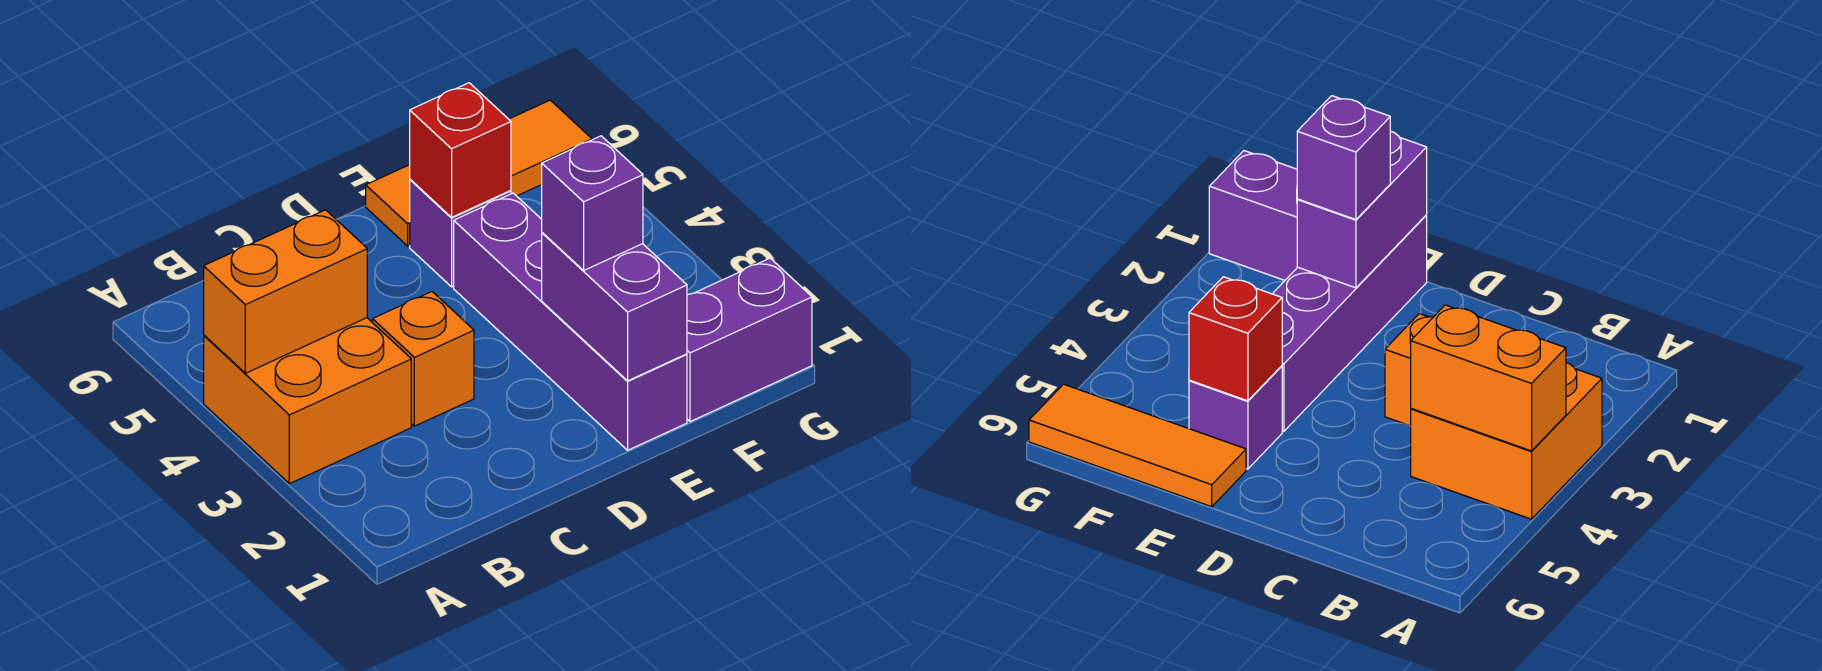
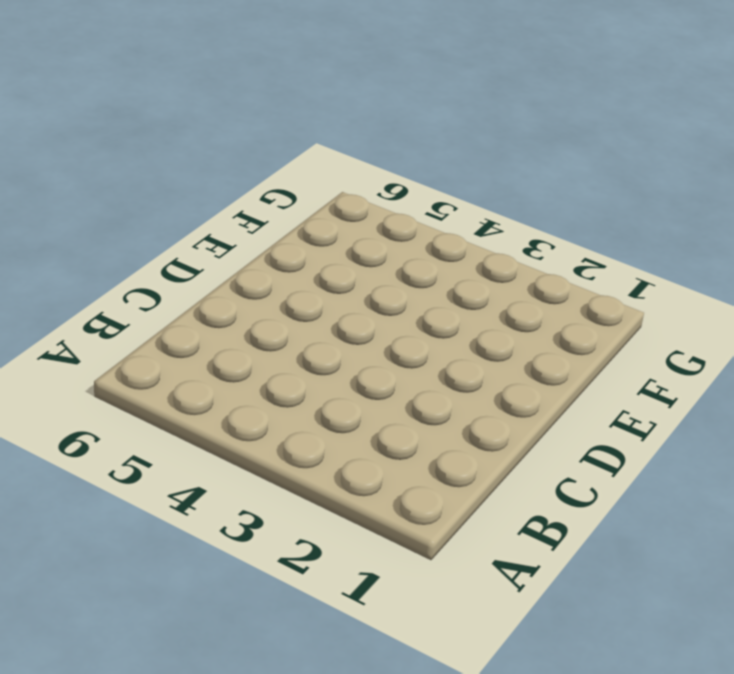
none -> orange 2x2 brick [204,318,411,484]
none -> orange 1x1 brick [373,292,474,426]

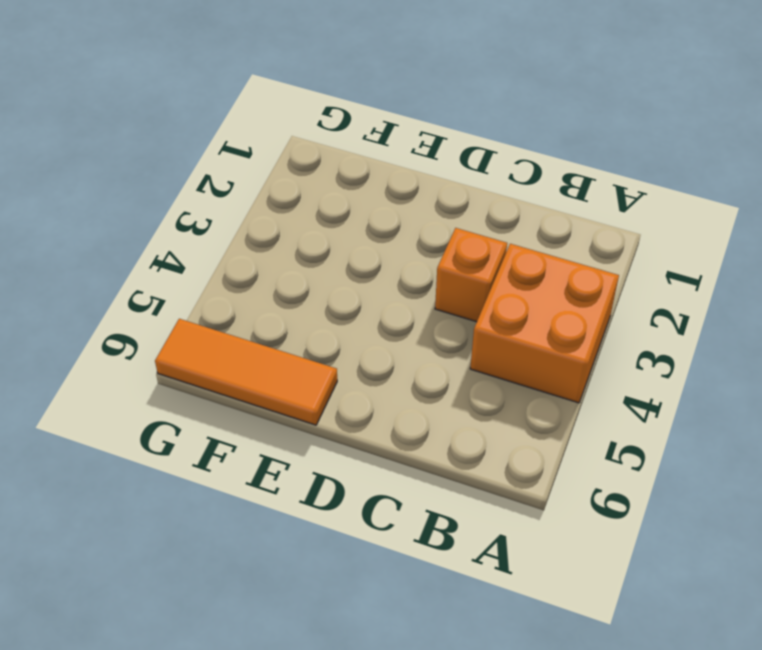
none -> purple 1x4 brick [454,193,687,450]
none -> purple 1x1 brick [410,180,511,287]

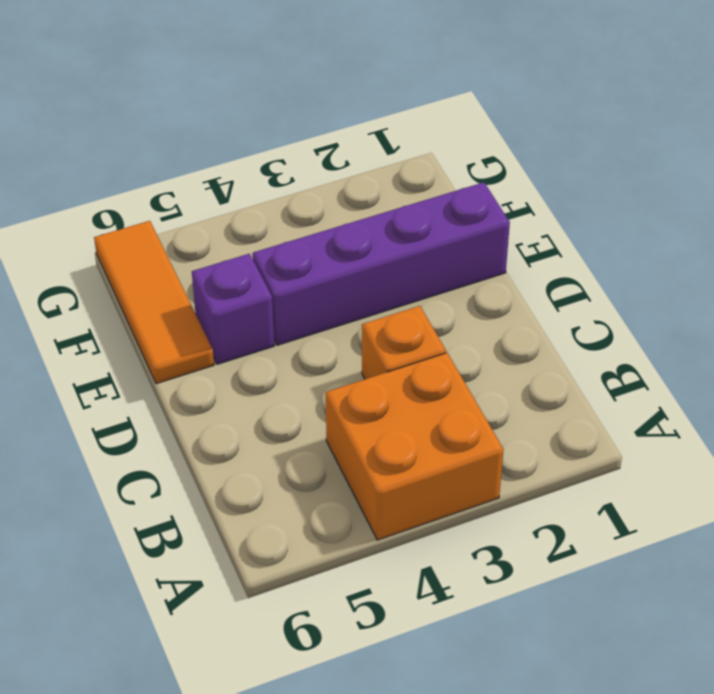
none -> purple 1x2 brick [687,258,812,422]
none -> orange 1x2 brick [204,210,367,373]

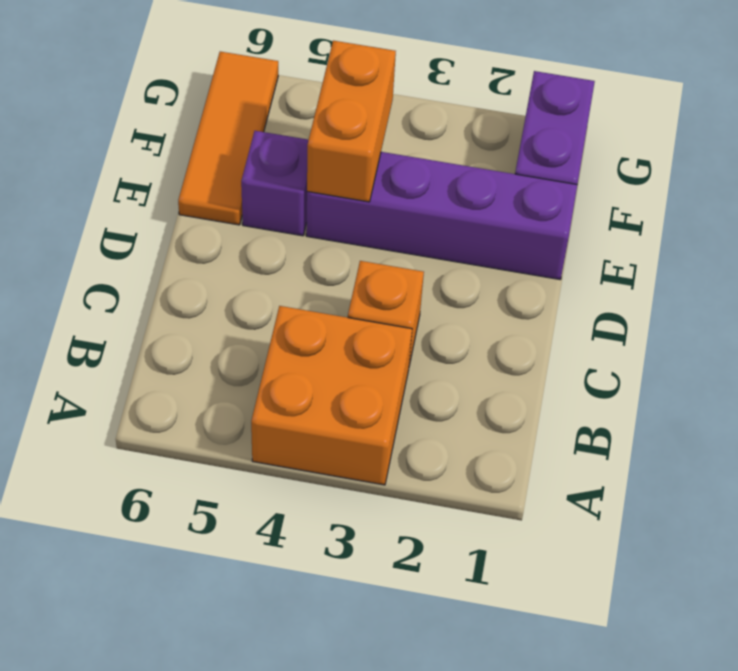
orange 1x2 brick [307,41,396,202] -> orange 1x2 brick moved to [204,210,367,373]
none -> purple 1x2 brick [542,233,687,381]
none -> red 1x1 brick [410,83,511,217]

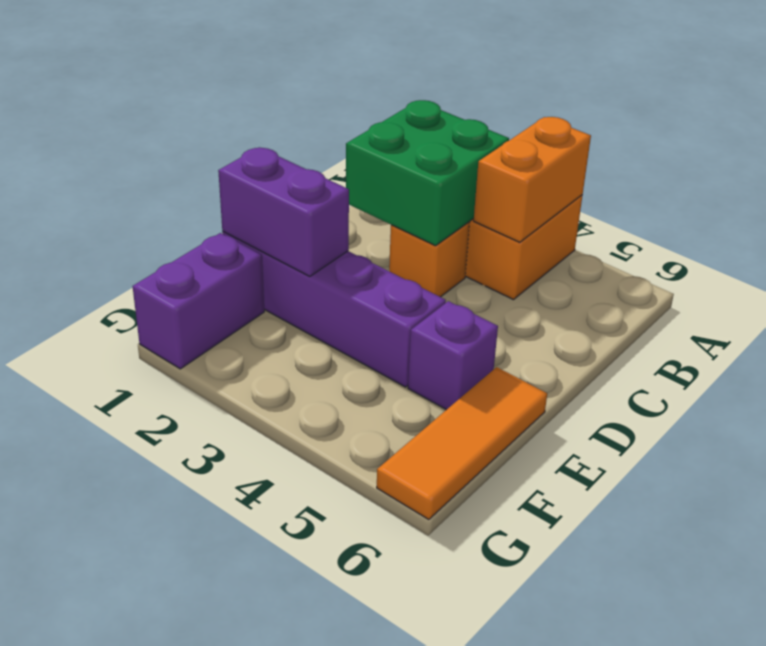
green 2x2 brick [346,100,509,246] -> none
none -> red 1x1 brick [410,83,511,217]
none -> purple 1x1 brick [542,136,643,270]

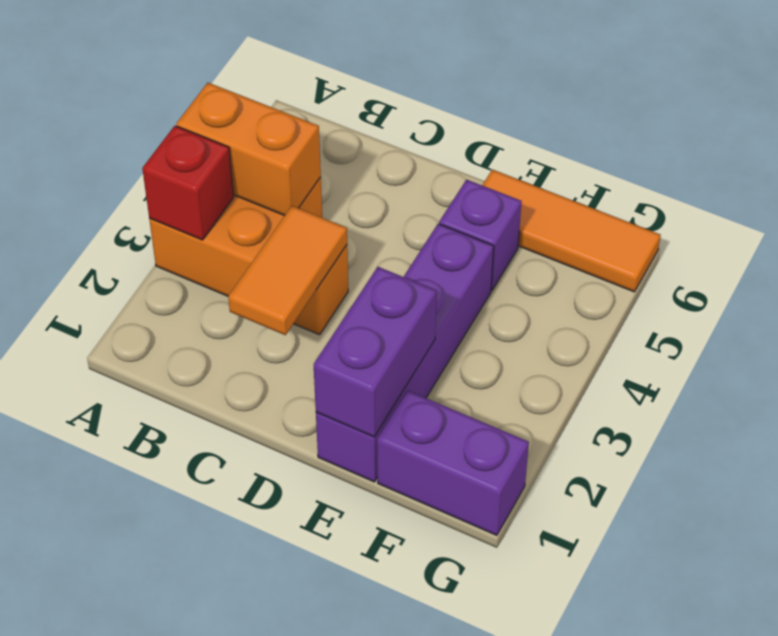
red 1x1 brick [142,126,233,240] -> red 1x1 brick moved to [410,83,511,217]
orange 1x2 tile [228,206,347,335] -> none
none -> purple 1x1 brick [542,136,643,270]

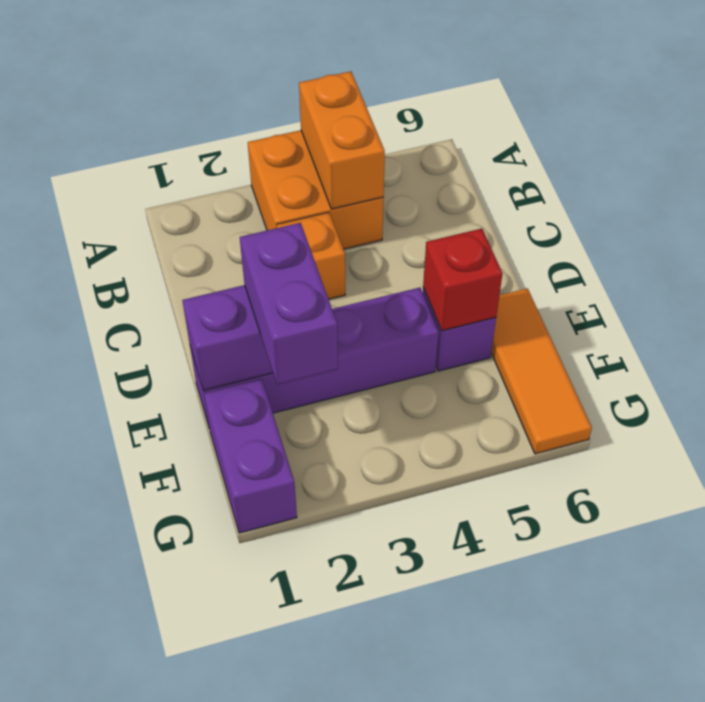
purple 1x2 brick [240,223,338,385] -> purple 1x1 brick [542,136,643,270]

